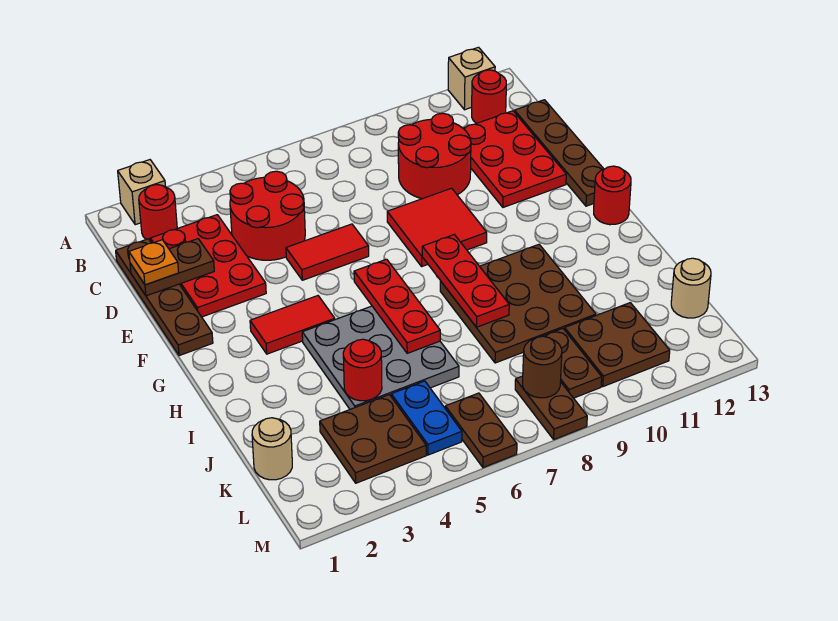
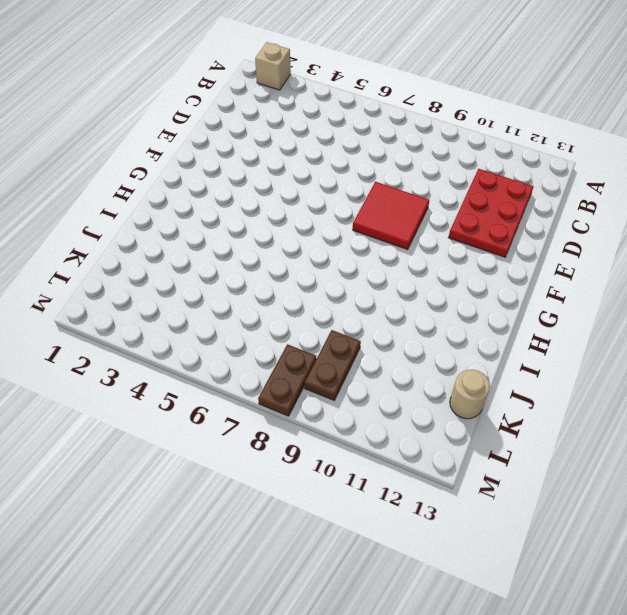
none -> tan 1x1 brick [448,47,495,110]
none -> red 1x1 round brick [139,185,177,241]
none -> red 1x1 round brick [472,70,506,123]
none -> brown 1x4 plate [116,239,213,356]

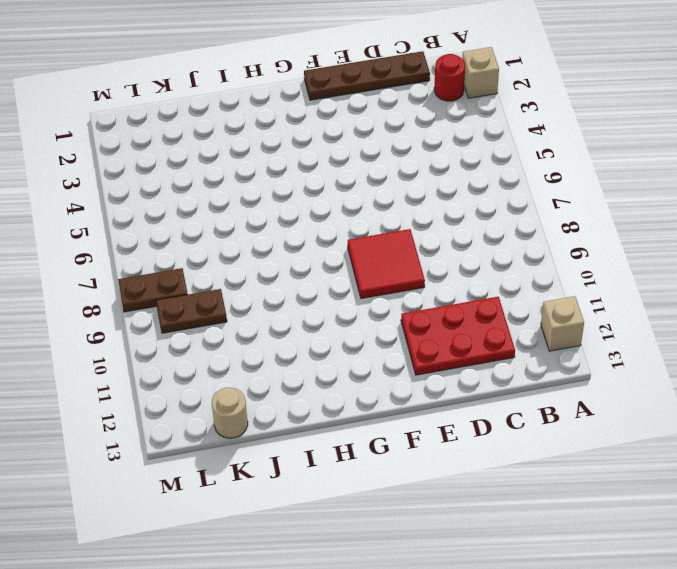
none -> red 1x1 round brick [472,70,506,123]
none -> red 2x3 plate [150,215,266,317]
none -> red 2x2 round brick [230,171,305,260]
none -> red 2x2 round brick [398,113,471,199]

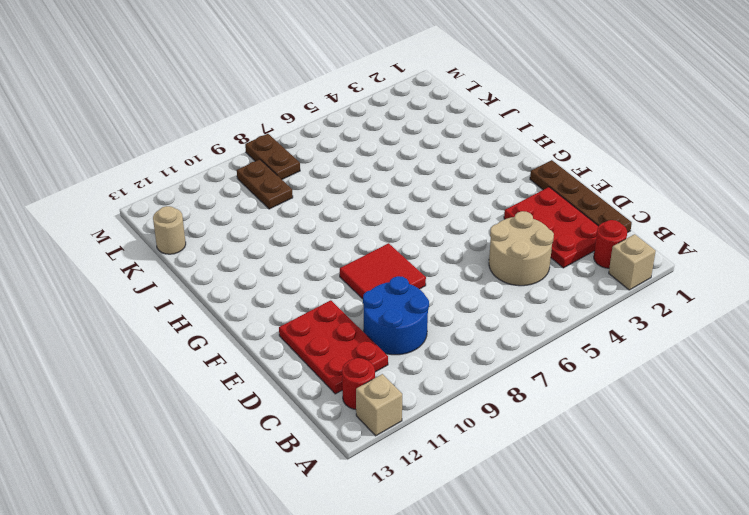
tan 2x2 round brick [489,211,554,286] -> red 2x2 round brick [230,171,305,260]
blue 2x2 round brick [363,276,429,355] -> red 2x2 round brick [398,113,471,199]
none -> brown 1x4 plate [515,100,603,206]
none -> red 1x2 tile [286,224,369,280]
none -> red 1x2 tile [250,296,335,354]
none -> red 1x1 round brick [594,166,631,225]

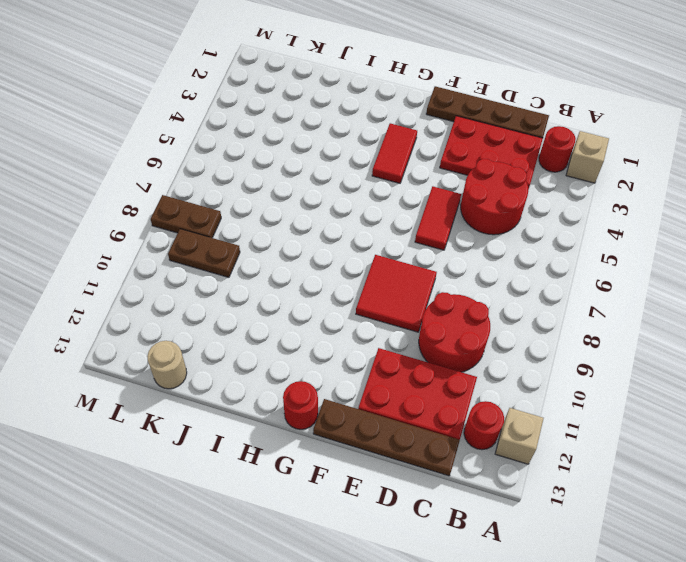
none -> grey 3x3 plate [302,306,459,409]
none -> brown 3x3 plate [440,244,596,363]
none -> tan 1x1 round brick [252,418,292,480]
none -> brown 2x2 plate [320,395,426,483]

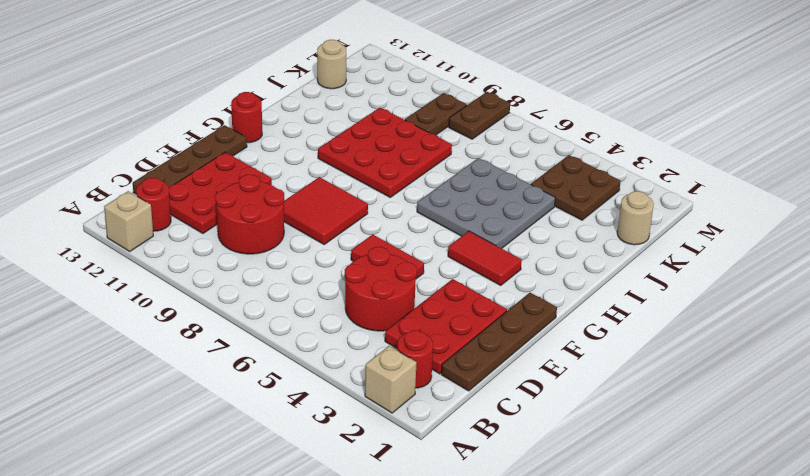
red 3x3 plate [318,108,452,197] -> brown 3x3 plate [440,244,596,363]
none -> blue 1x2 plate [391,381,462,455]
none -> brown 2x2 plate [565,303,670,387]
none -> brown 1x2 plate [445,393,517,468]
none -> brown 1x2 plate [130,239,214,296]

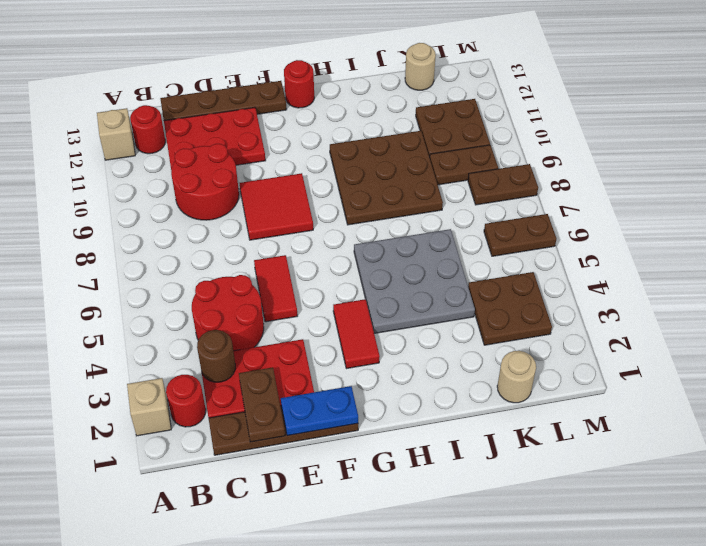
brown 1x1 round brick [197,330,235,382] -> brown 1x1 round brick moved to [523,336,562,398]
blue 1x2 plate [281,386,358,436] -> blue 1x2 plate moved to [391,381,462,455]
none -> red 1x3 plate [354,259,440,353]
none -> red 1x3 plate [422,235,509,327]
none -> red 1x1 round brick [343,339,382,401]
none -> orange 1x1 plate [129,240,179,285]

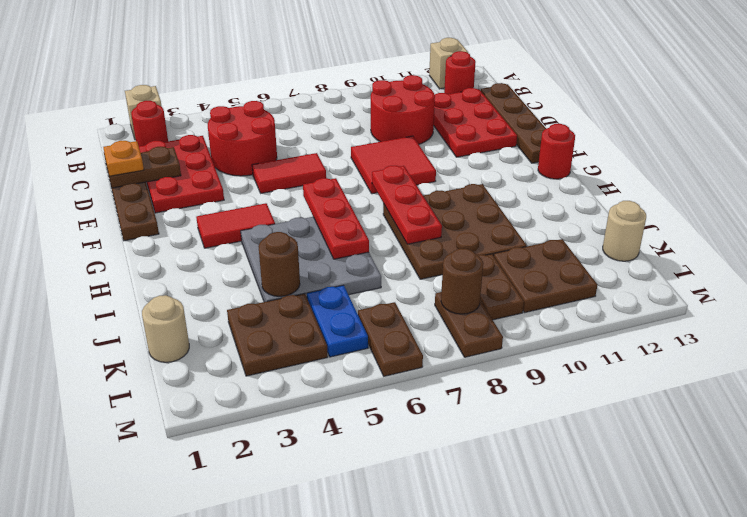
brown 1x1 round brick [258,232,300,296] -> red 1x1 round brick [343,339,382,401]

